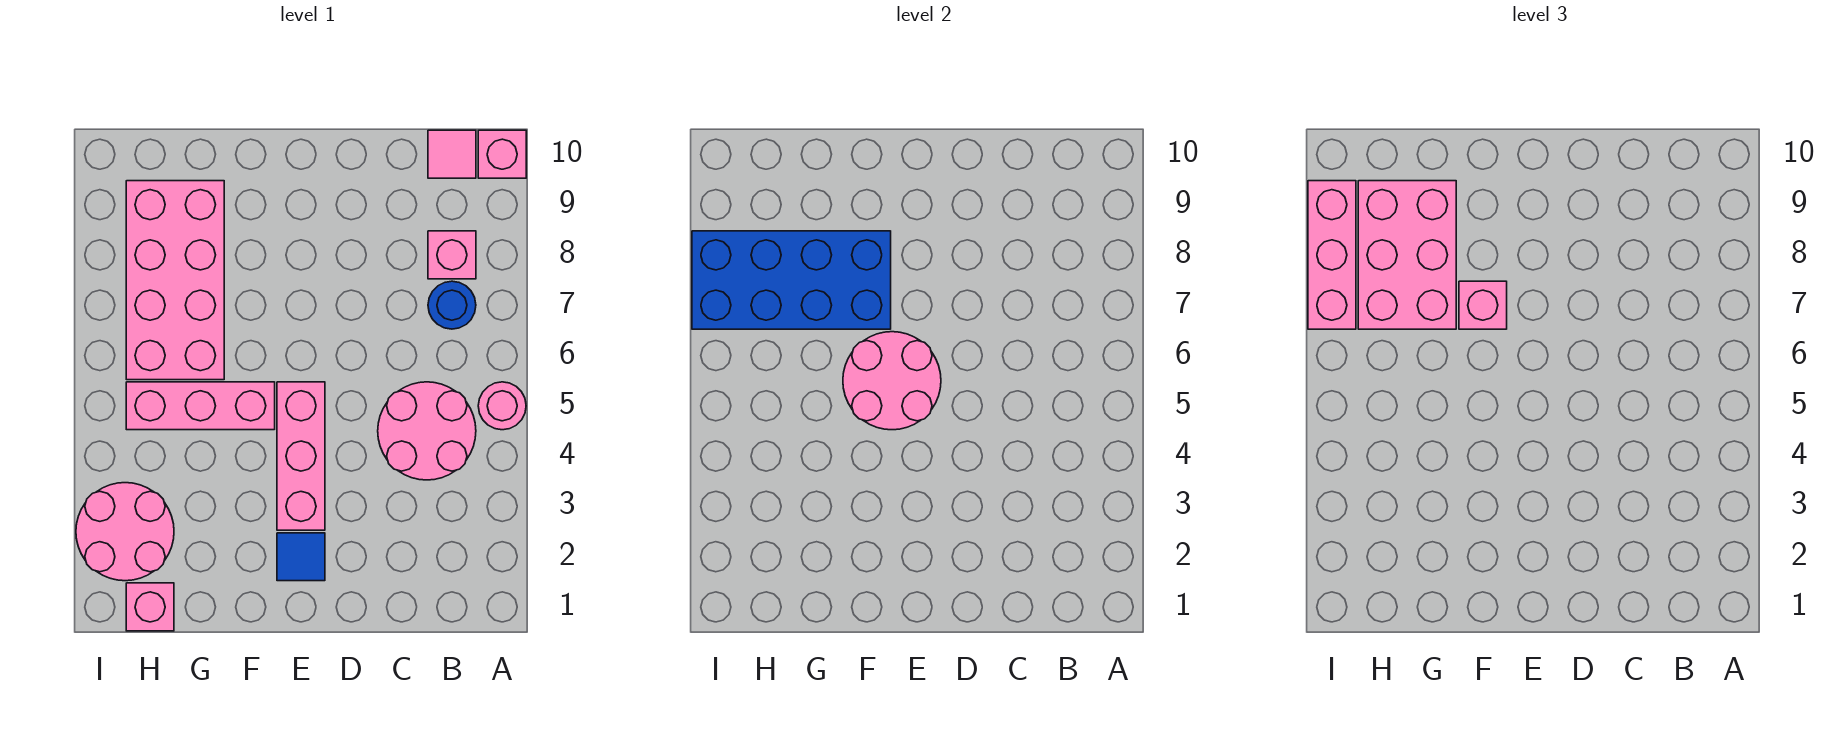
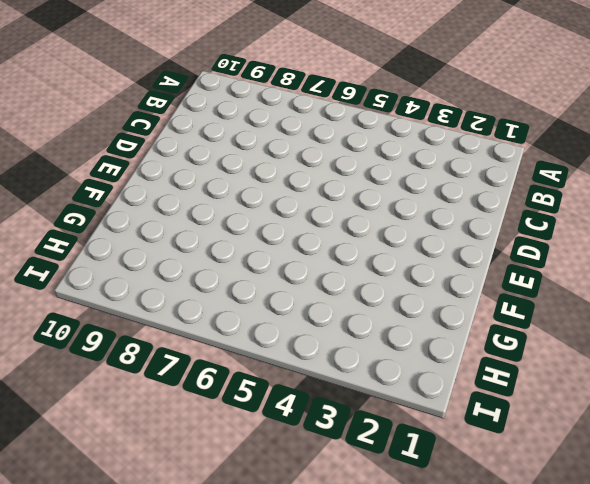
none -> pink 1x1 round brick [478,382,526,430]
none -> pink 1x1 brick [478,130,526,178]
none -> pink 2x2 round brick [378,382,476,480]

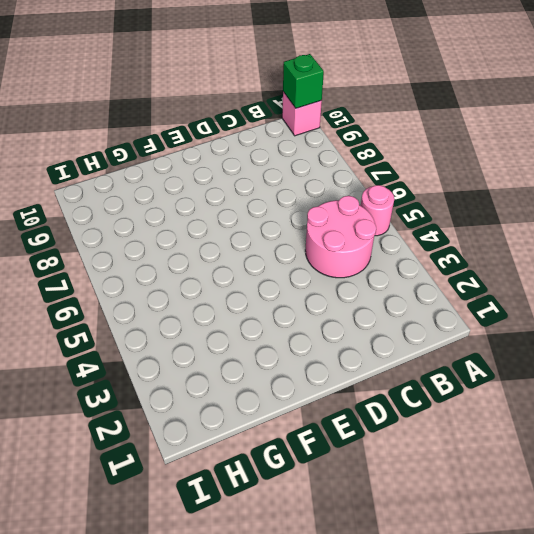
green 1x1 brick [283,54,324,108] -> none
none -> blue 1x1 round brick [428,281,476,329]
none -> pink 1x1 brick [428,231,476,279]
none -> pink 1x1 tile [428,130,476,178]

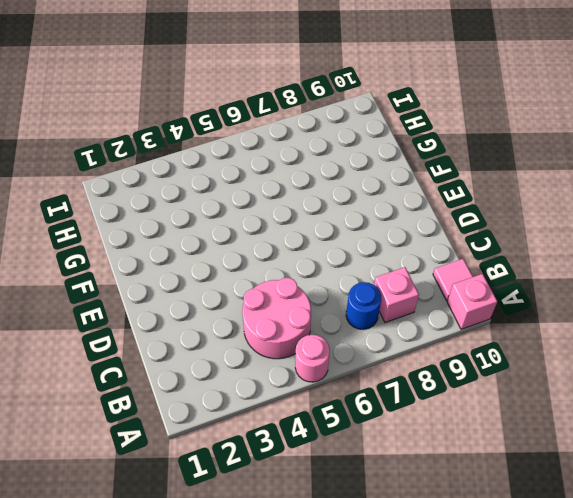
none -> blue 1x1 tile [277,533,325,581]
none -> pink 1x3 brick [277,382,325,530]
none -> pink 1x3 brick [126,382,275,430]

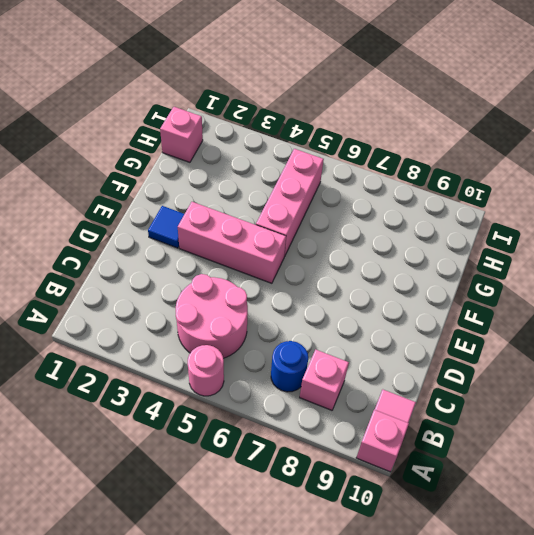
none -> pink 2x4 brick [126,181,224,380]
none -> pink 2x2 round brick [76,483,174,581]
none -> pink 2x2 round brick [843,332,941,430]

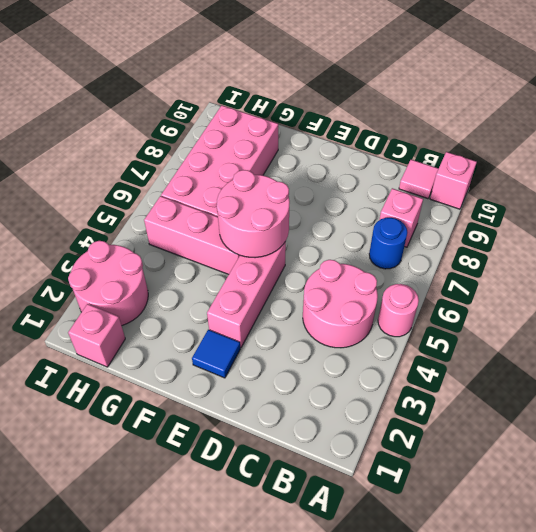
none -> blue 2x4 brick [692,231,891,329]
none -> pink 1x1 brick [1459,281,1507,329]
none -> pink 2x3 brick [1358,181,1456,329]

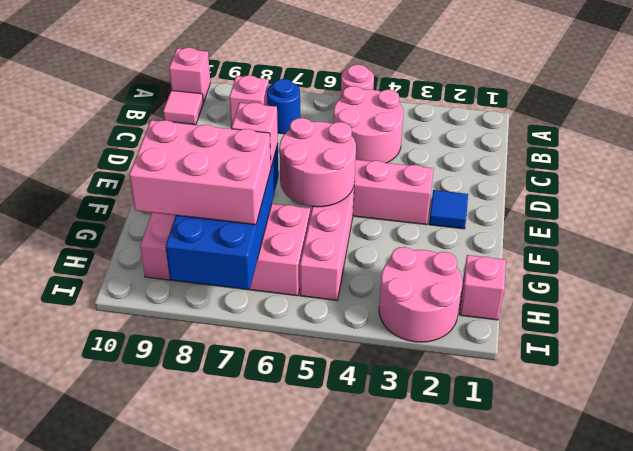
none -> pink 1x3 brick [1308,181,1356,329]

